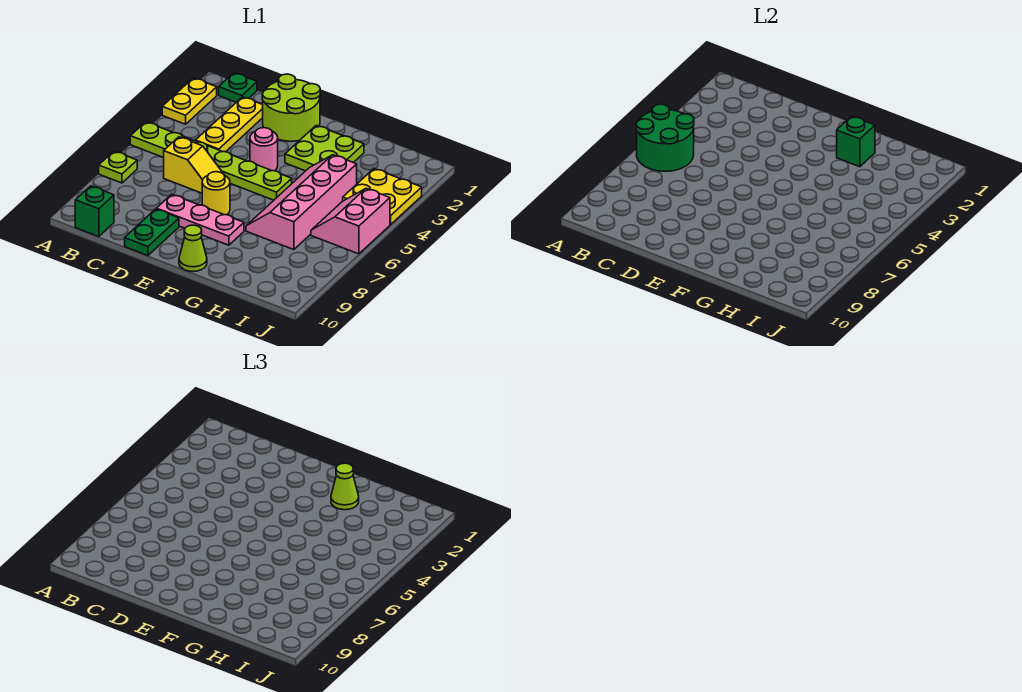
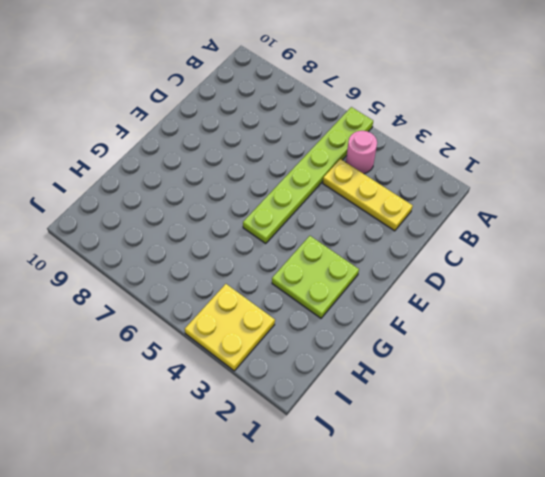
pink 1x1 round brick [346,131,377,174] -> pink 1x1 round brick moved to [250,128,278,171]
none -> yellow 1x2 plate [162,78,217,124]
none -> lime 1x1 plate [99,151,137,183]
none -> green 1x1 plate [219,73,257,102]

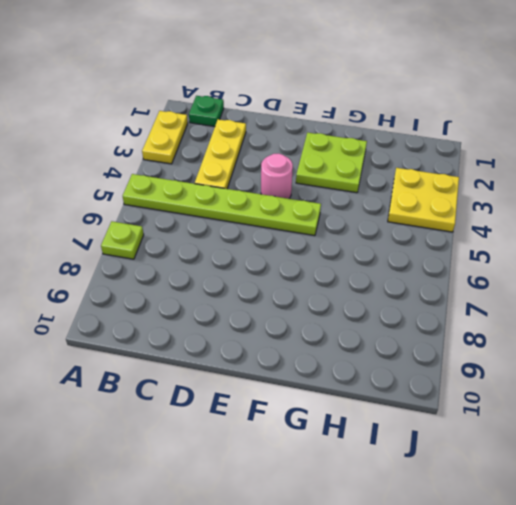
none -> green 1x1 brick [75,186,114,237]
none -> yellow 1x2 slope [164,137,223,193]
none -> lime 2x2 round brick [262,74,320,141]

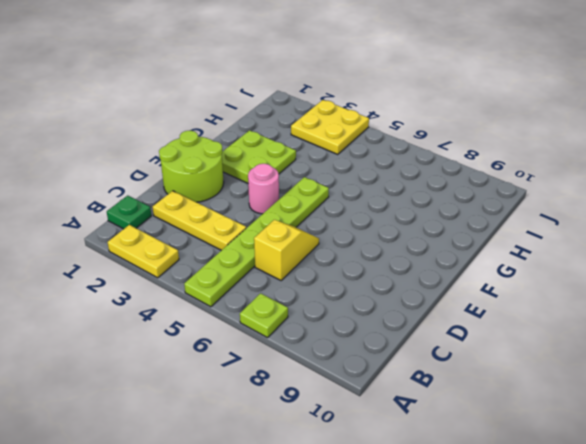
none -> green 1x1 brick [75,186,114,237]
none -> pink 1x3 plate [156,194,244,245]
none -> green 1x2 plate [125,209,179,256]

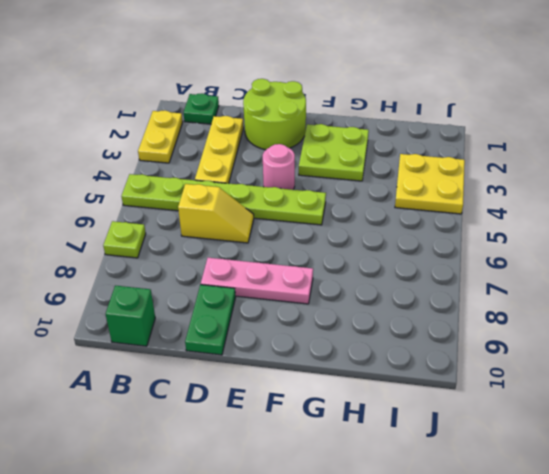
none -> yellow 1x1 round brick [202,172,230,215]
none -> lime 1x1 cone [179,225,207,272]
none -> pink 2x4 slope [246,155,357,250]

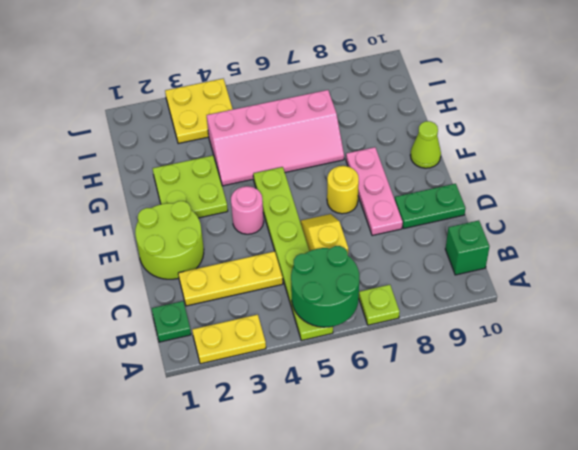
none -> pink 2x2 slope [311,188,390,254]
none -> green 1x1 brick [837,116,875,167]
none -> lime 1x1 cone [331,463,359,510]

